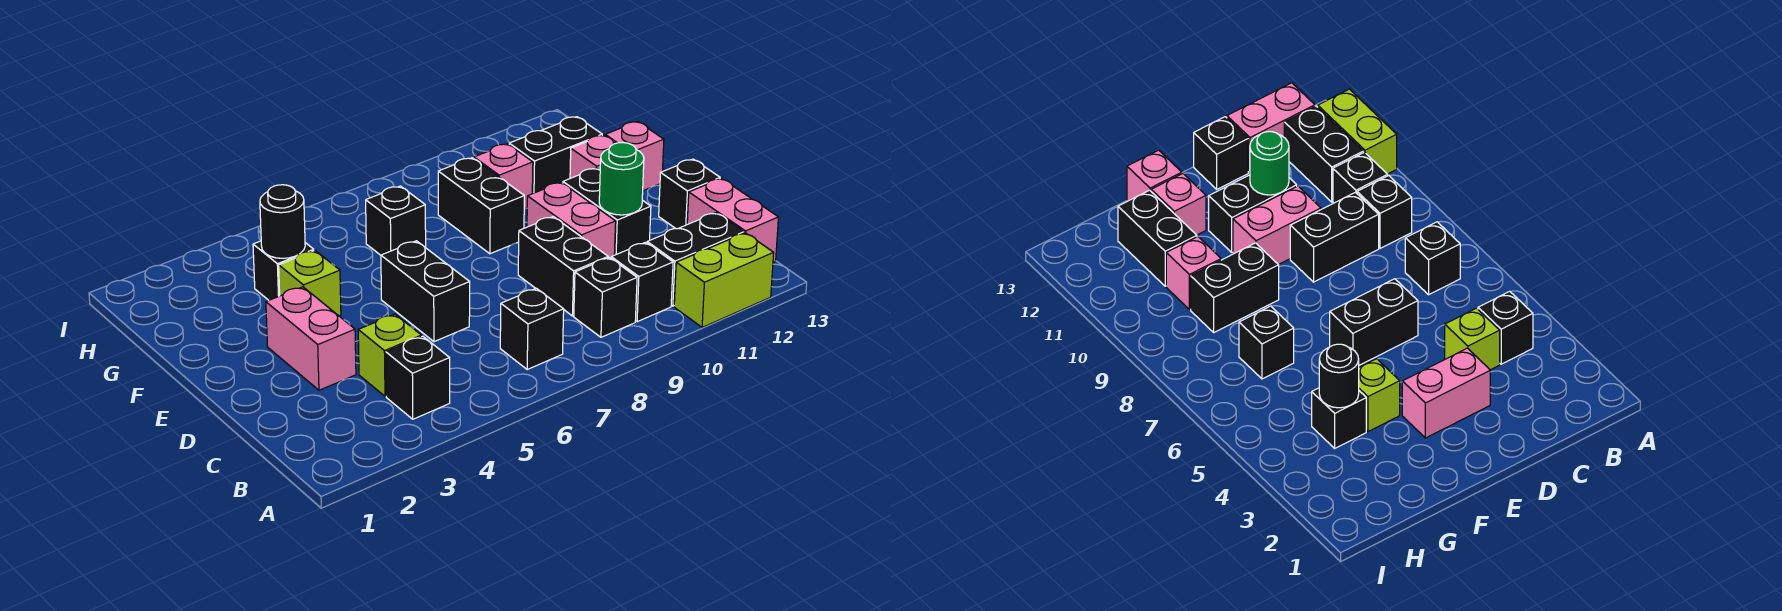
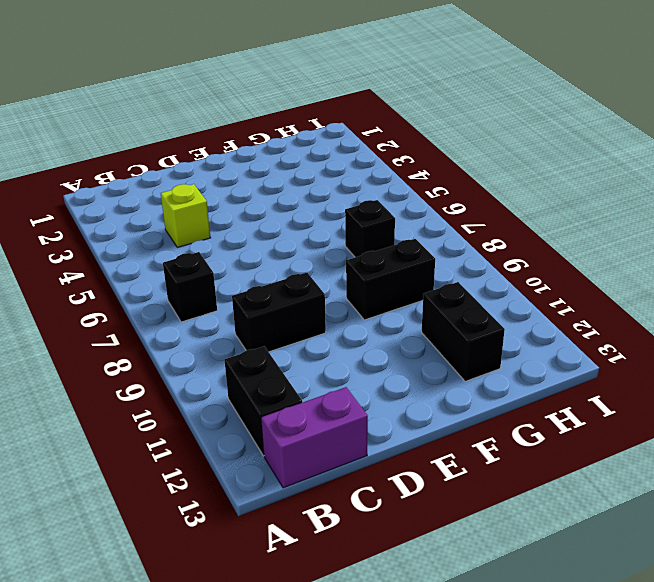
purple 1x2 brick [261,387,368,488] -> pink 1x2 brick [687,178,779,262]
none -> lime 1x2 brick [674,233,774,327]
none -> black 1x1 brick [386,336,450,419]
none -> black 1x1 brick [574,258,637,337]

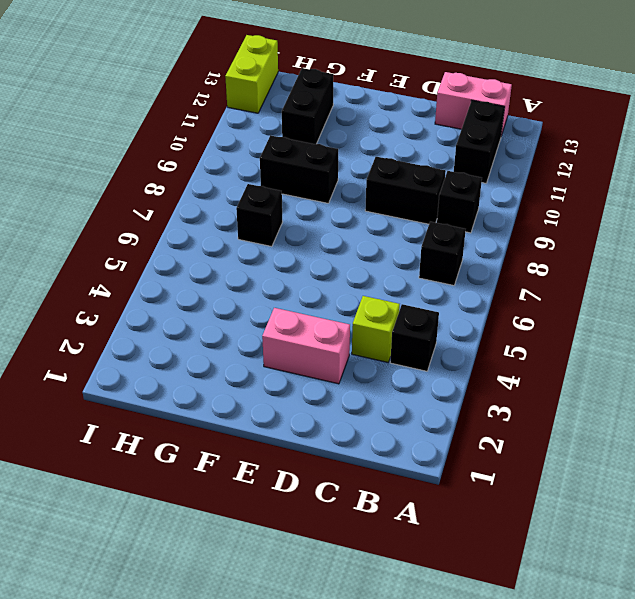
lime 1x2 brick [225,35,278,113] -> lime 1x2 brick moved to [674,233,774,327]
none -> black 1x1 brick [611,242,673,322]
none -> black 1x2 brick [381,241,470,342]
none -> pink 1x2 brick [527,182,616,258]

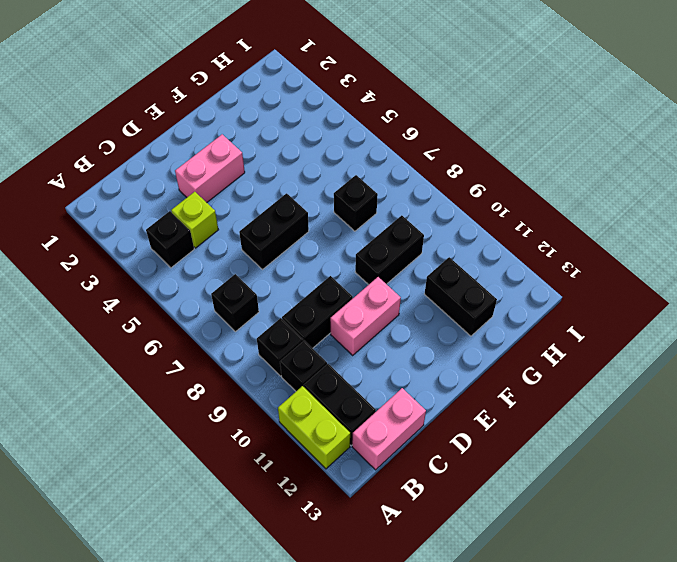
none -> black 1x2 brick [563,168,651,255]
none -> black 1x1 brick [659,159,720,229]
none -> lime 1x1 brick [279,251,341,316]

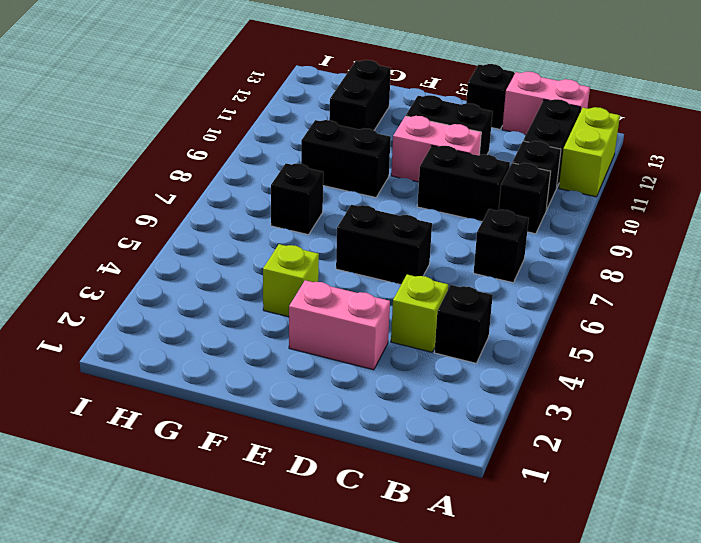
none -> pink 1x1 brick [570,135,615,178]
none -> pink 1x1 brick [605,122,664,191]
none -> black 1x1 brick [253,241,314,300]

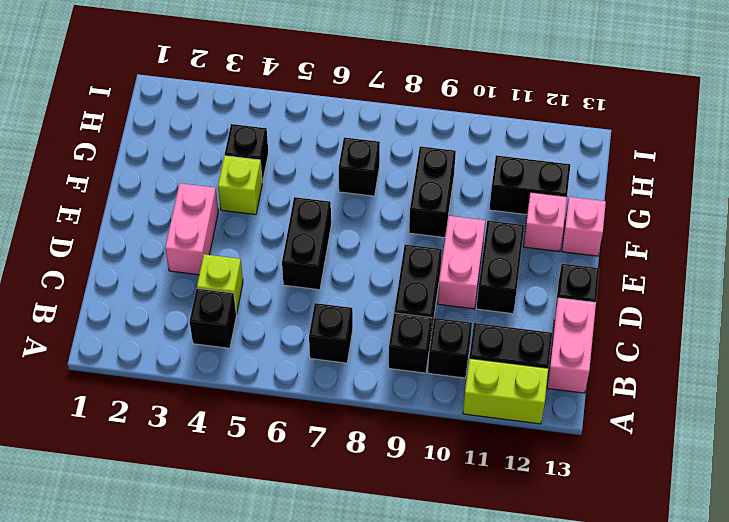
none -> pink 1x1 brick [474,144,533,209]
none -> green 1x1 round brick [599,143,644,215]
none -> black 1x1 round brick [260,185,305,258]

